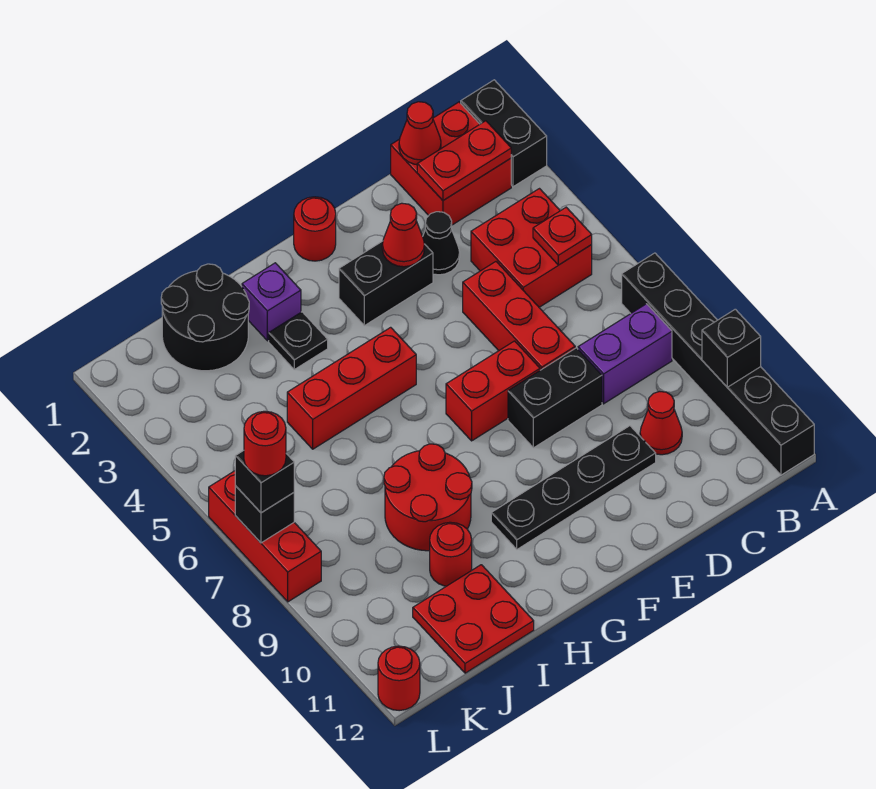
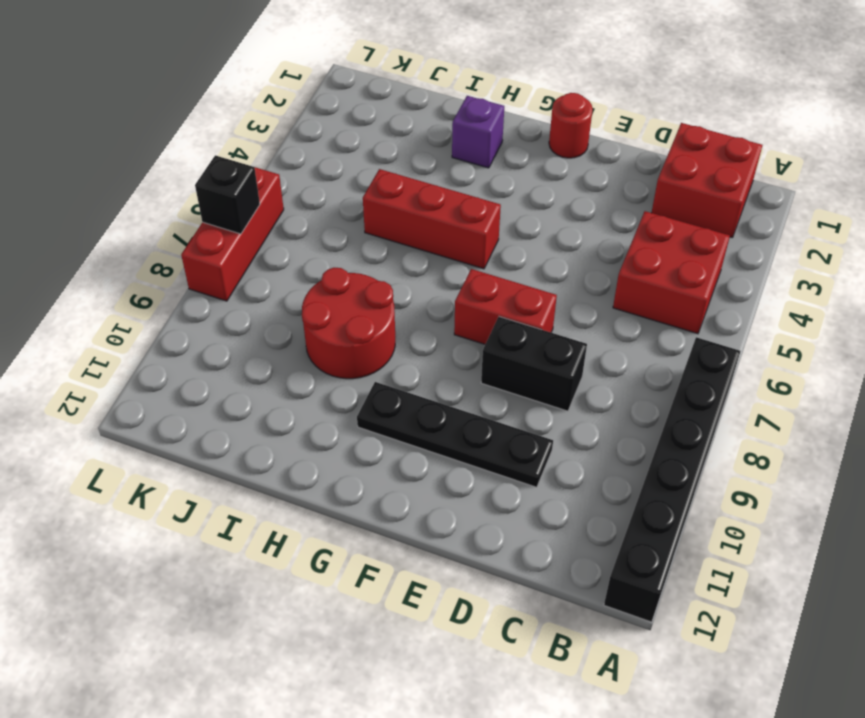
none -> black 1x2 brick [461,80,547,187]
none -> purple 1x2 brick [578,304,672,404]
none -> red 1x1 cone [640,391,682,455]
none -> black 1x1 cone [423,212,460,275]

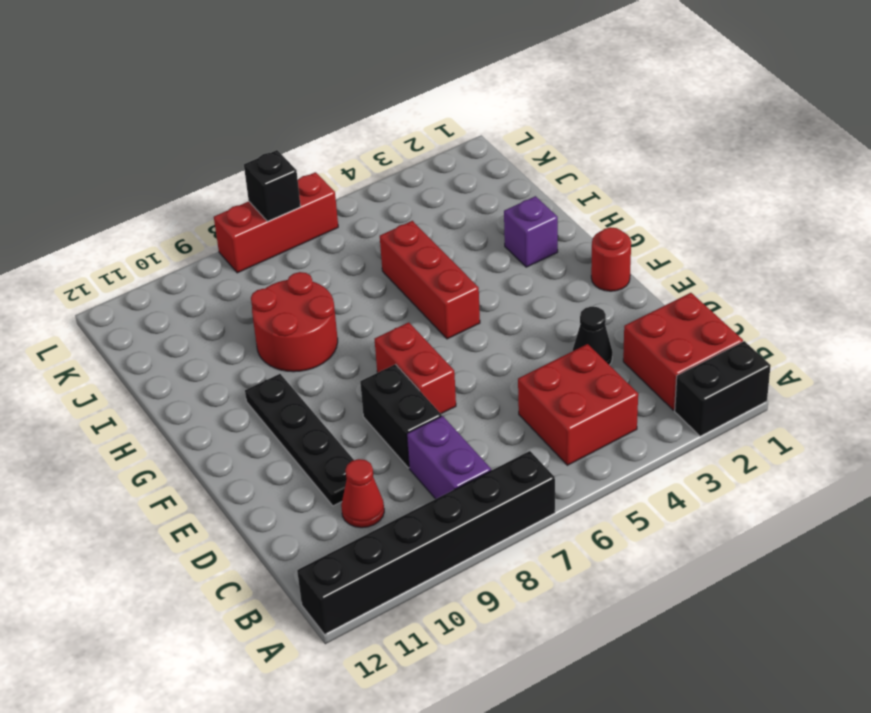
none -> red 1x3 brick [463,262,575,370]
none -> black 1x2 brick [339,241,433,326]
none -> black 1x1 plate [269,312,328,369]
none -> black 2x2 round brick [161,264,249,371]

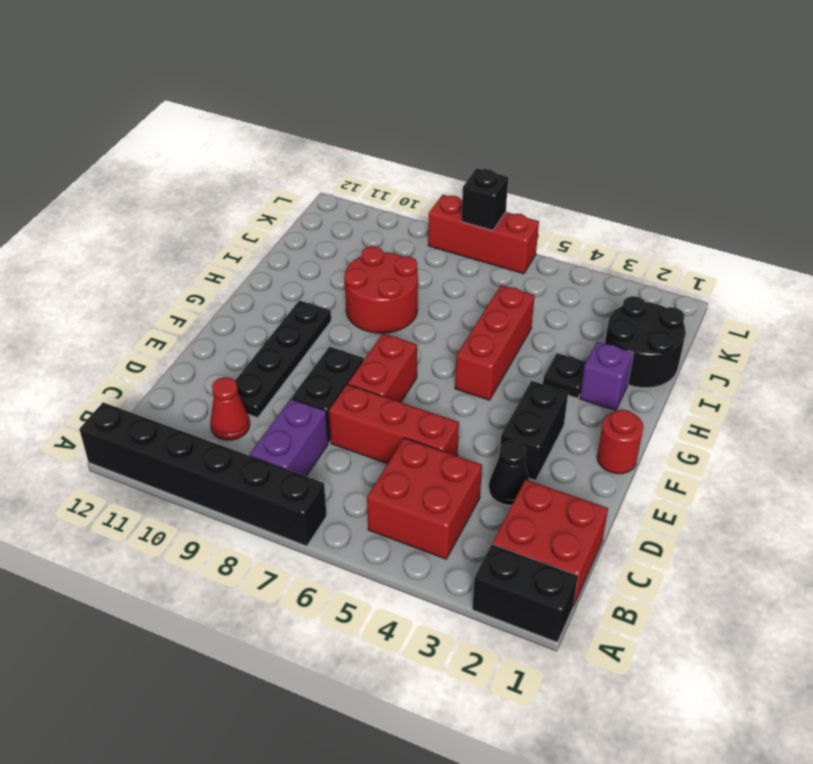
none -> red 1x1 round brick [430,522,472,586]
none -> red 2x2 plate [413,565,534,673]
none -> red 1x1 round brick [378,646,420,711]
none -> black 1x1 brick [702,309,761,387]

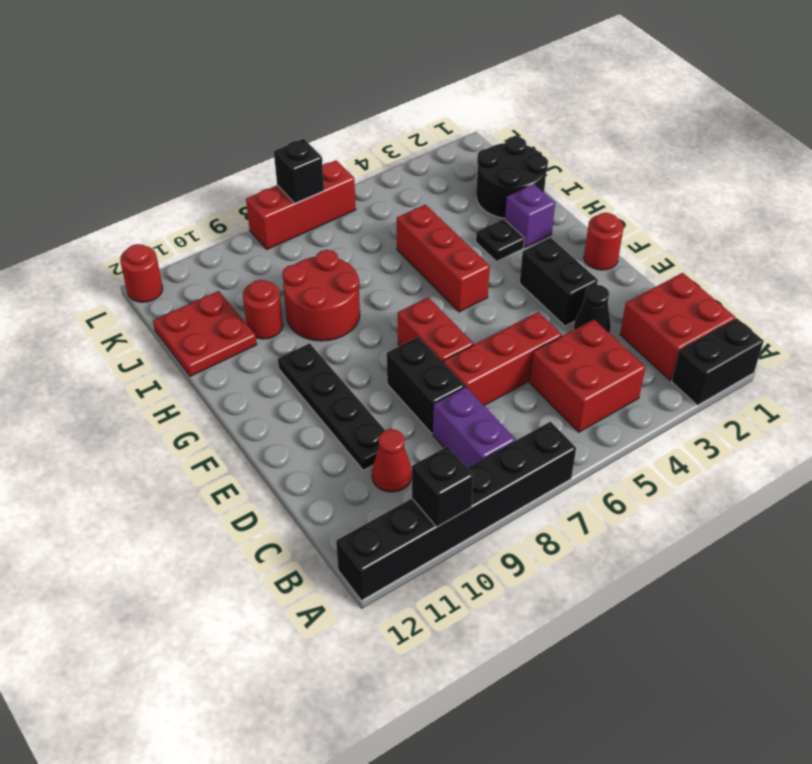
none -> red 1x2 plate [417,121,511,201]
none -> red 1x1 plate [533,207,592,265]
none -> red 1x1 cone [399,102,441,165]
none -> red 1x1 cone [382,203,424,267]

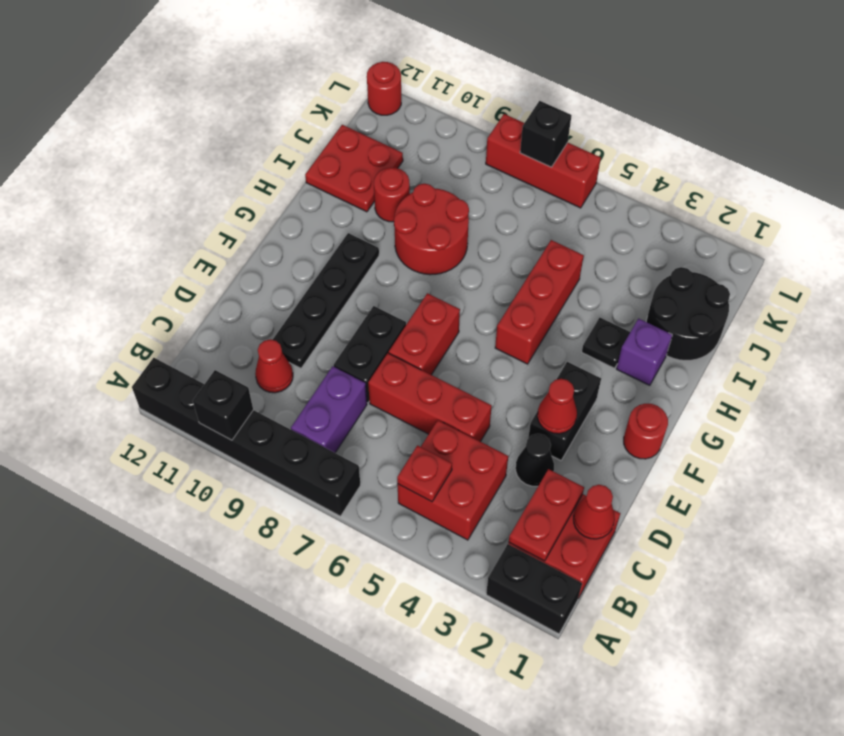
none -> black 1x1 brick [235,451,294,513]
none -> red 1x1 round brick [244,411,286,476]

